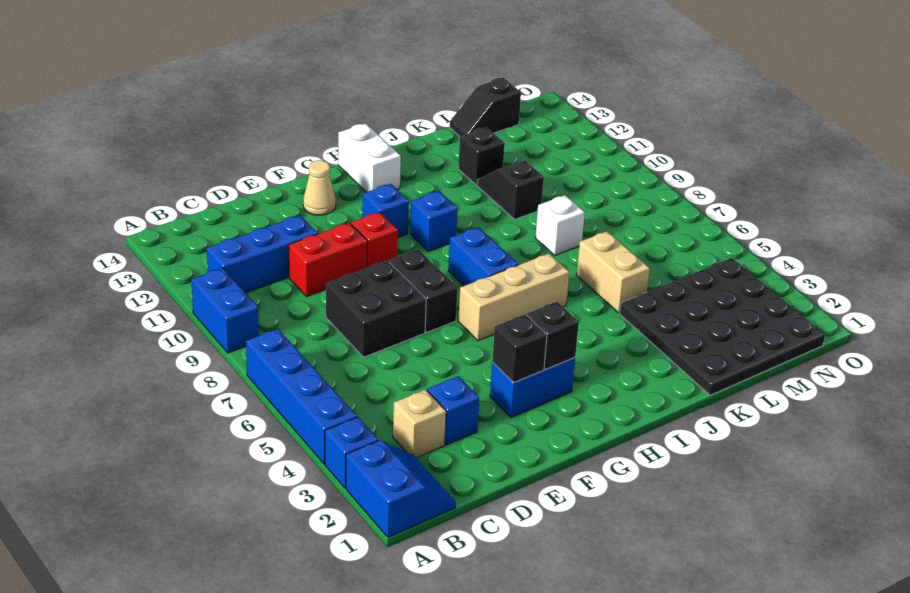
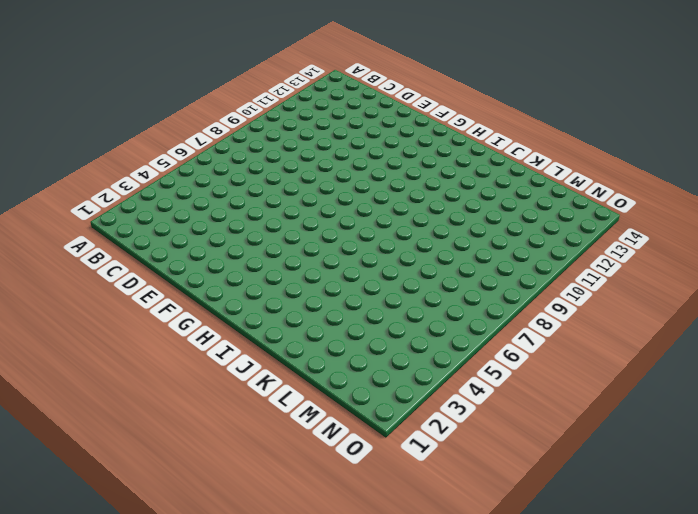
none -> blue 2x2 slope [346,440,456,538]
none -> blue 1x1 brick [325,417,378,488]
none -> blue 1x4 brick [246,329,357,464]

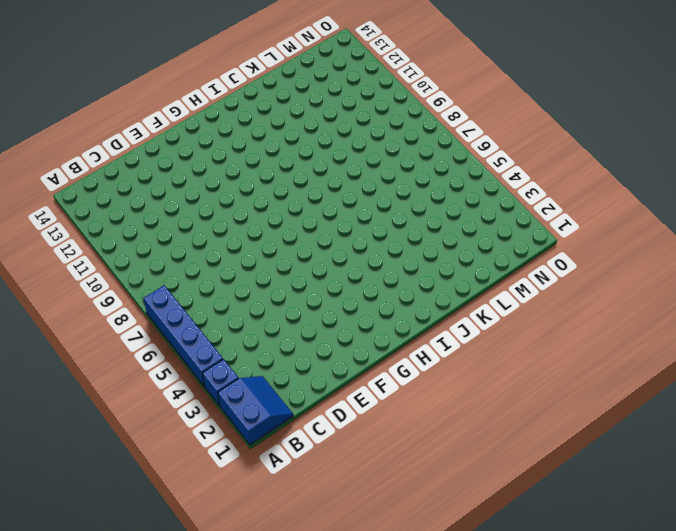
none -> blue 1x2 brick [191,268,259,353]
none -> blue 1x3 brick [207,216,318,293]
none -> tan 1x1 brick [393,390,446,458]

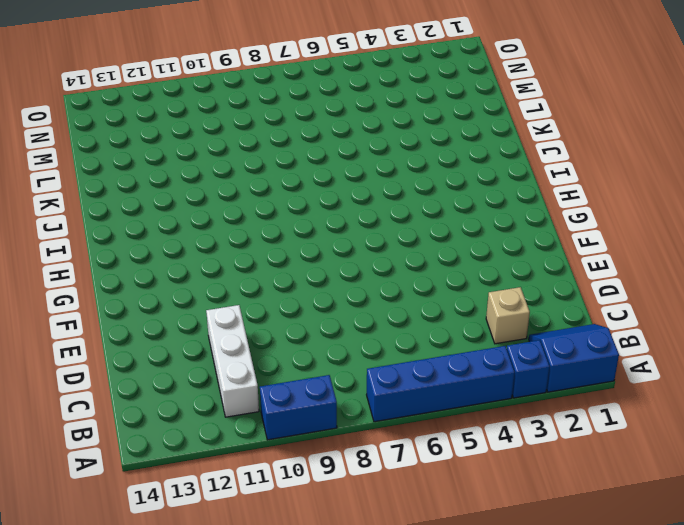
white 1x3 brick [206,305,259,417] -> blue 1x3 brick [207,216,318,293]
none -> blue 1x1 brick [427,376,479,445]
none -> black 2x2 brick [326,261,426,357]
none -> red 1x2 brick [289,223,367,297]

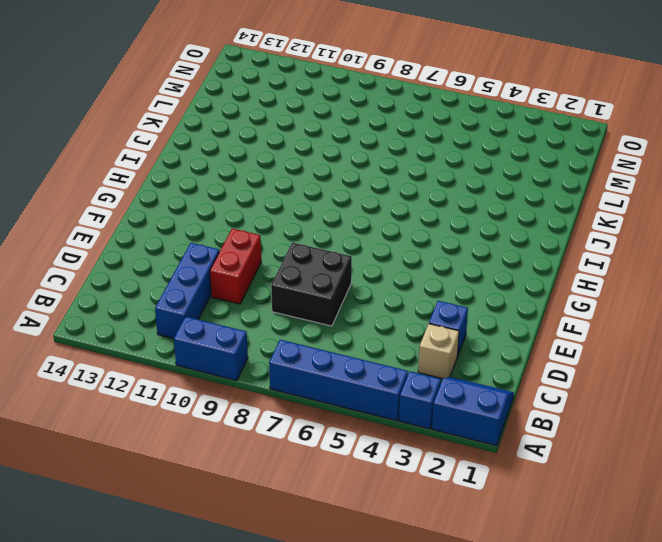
none -> blue 1x2 brick [490,358,575,418]
none -> black 1x2 brick [389,249,458,332]
none -> red 1x1 brick [351,212,398,268]

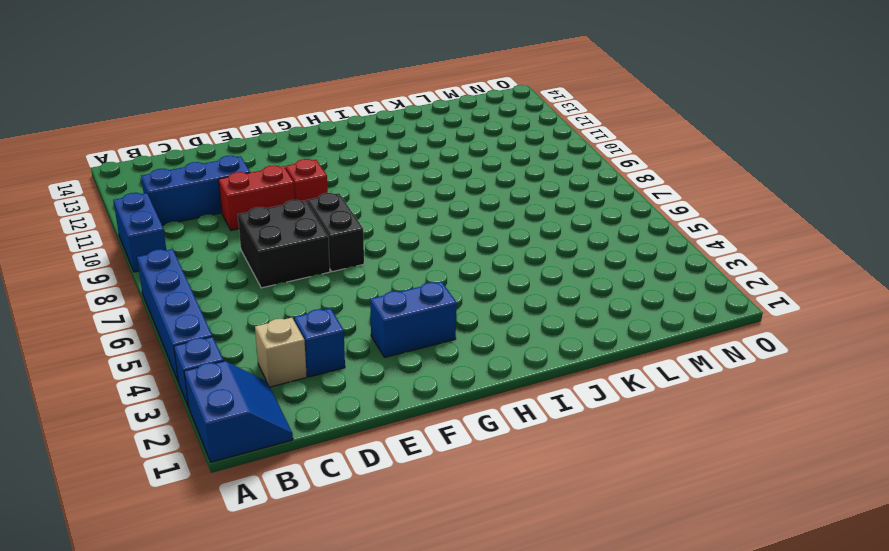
none -> tan 1x1 cone [303,160,336,215]
none -> tan 1x3 brick [458,254,569,341]
none -> blue 1x1 brick [362,184,409,237]

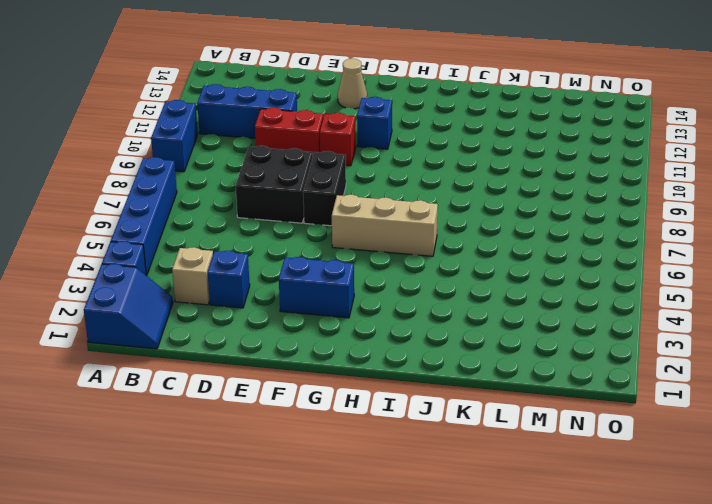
none -> blue 1x2 brick [448,227,518,286]
none -> blue 1x1 brick [410,191,458,251]
none -> white 1x2 brick [338,123,401,192]

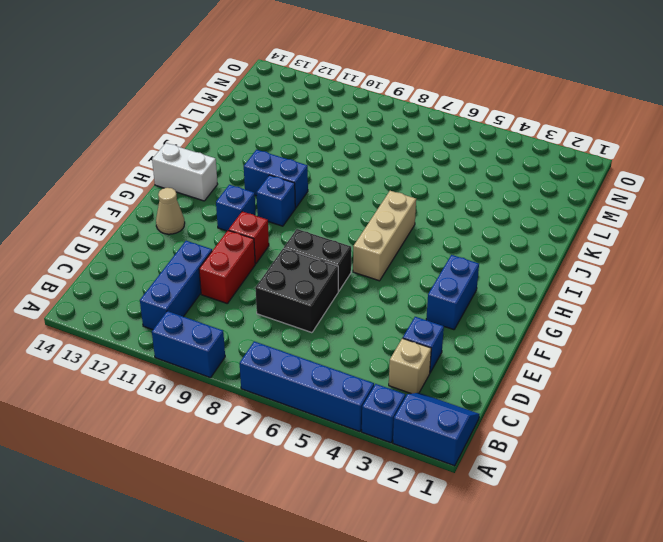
blue 1x2 brick [244,150,308,208] -> blue 1x2 brick moved to [448,227,518,286]
none -> black 4x4 plate [619,258,825,395]
none -> tan 1x2 brick [577,231,650,313]
none -> white 1x1 brick [535,195,585,255]

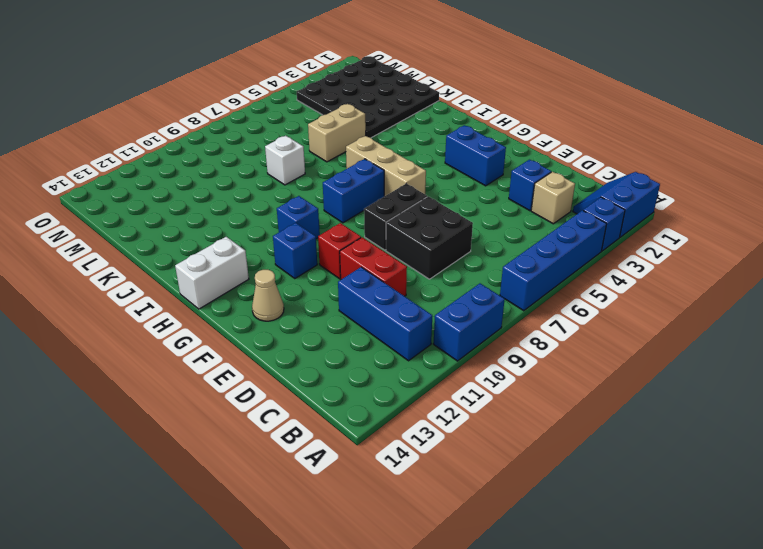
none -> black 1x2 slope [477,160,544,219]
none -> black 1x1 brick [458,127,505,185]
none -> black 1x2 slope [450,78,521,136]

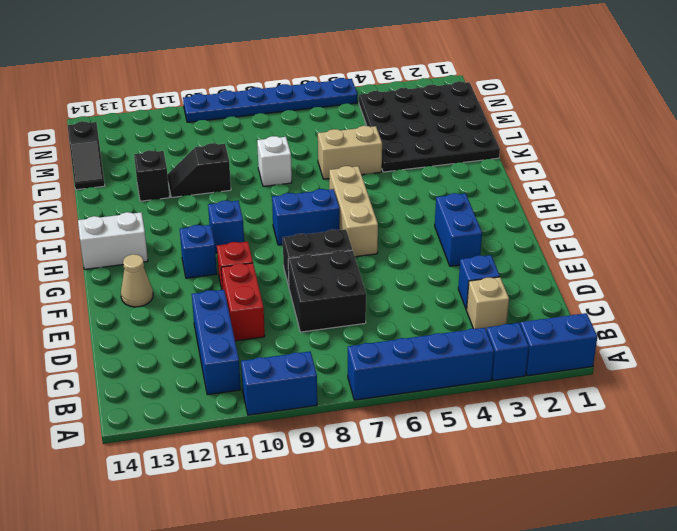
blue 1x6 plate [183,78,357,122] -> none
none -> black 1x1 brick [492,314,547,383]
none -> black 1x1 brick [527,302,579,369]

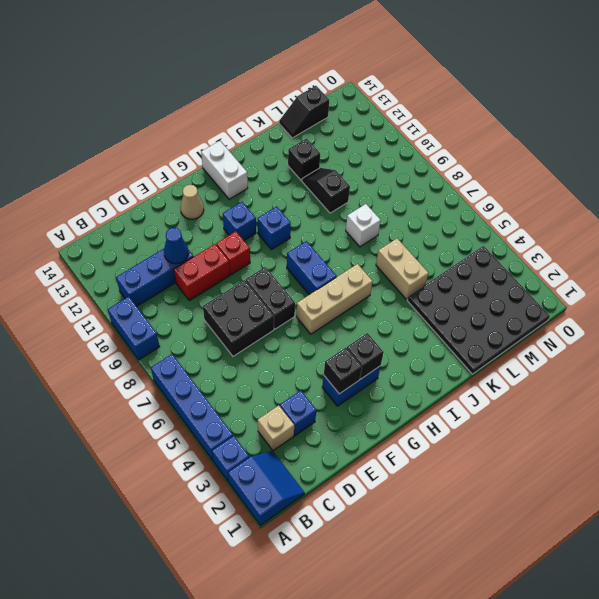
blue 1x1 cone [164,228,189,264] -> none

